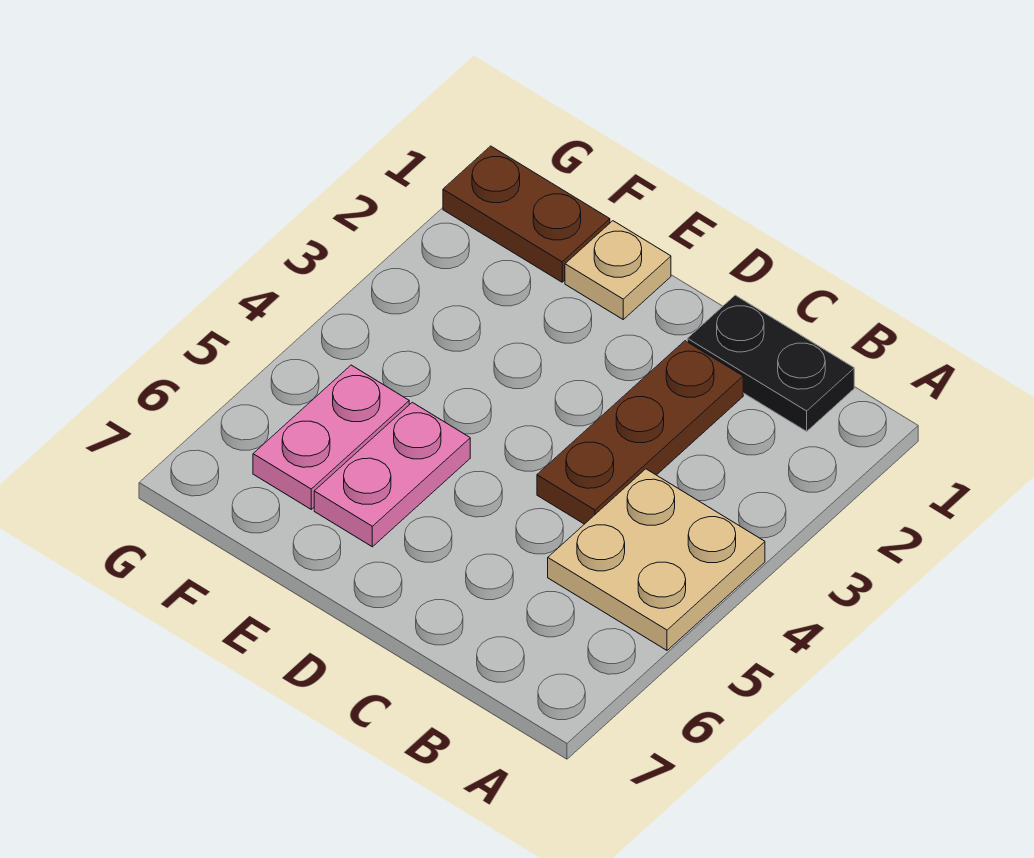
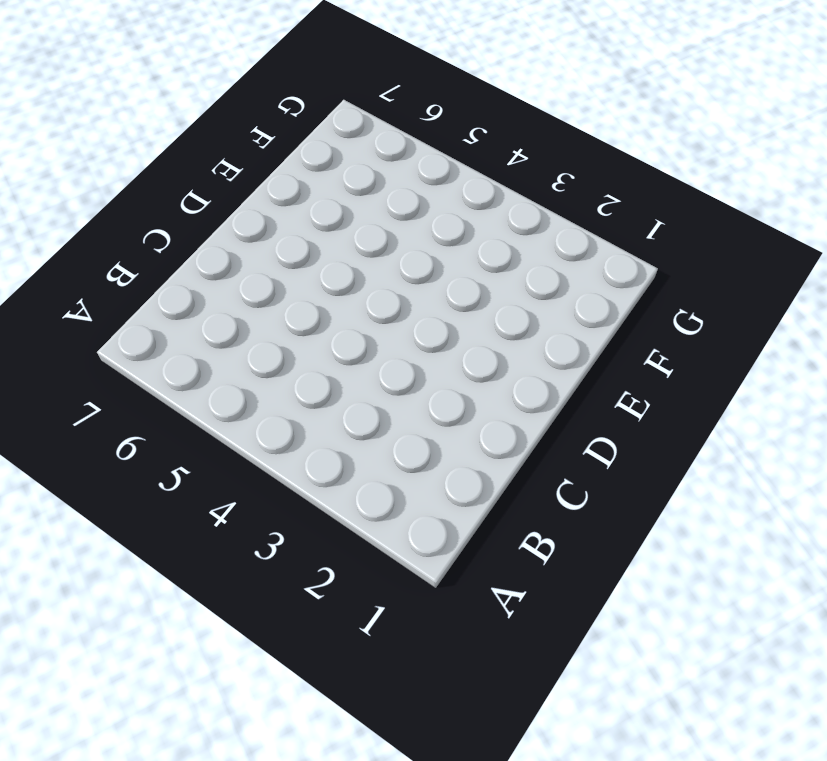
none -> tan 2x2 plate [548,469,765,650]
none -> black 1x2 plate [687,295,854,431]

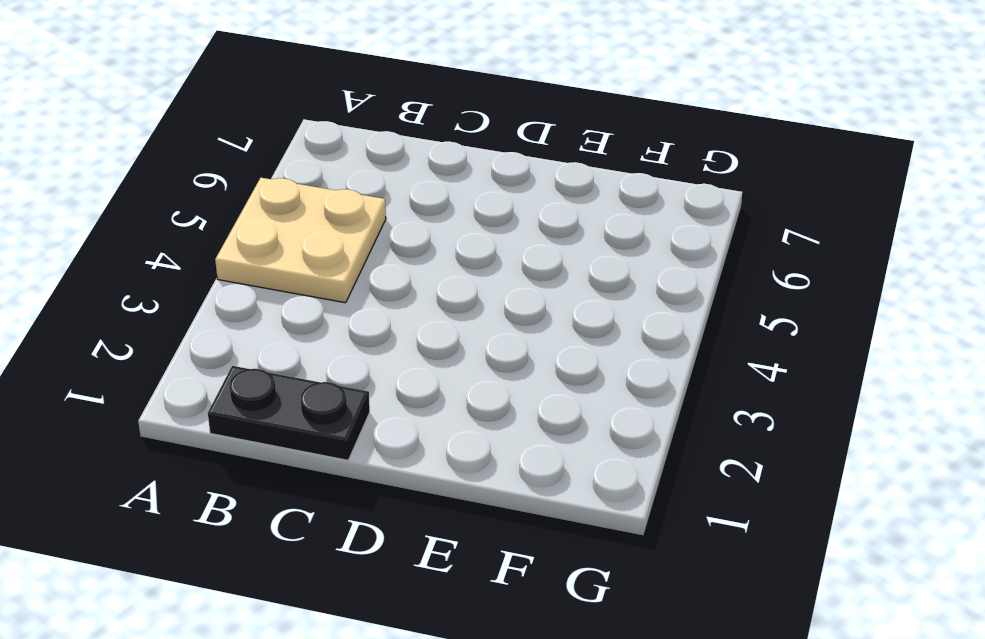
none -> brown 1x3 plate [537,341,743,524]
none -> tan 1x1 plate [565,221,671,319]

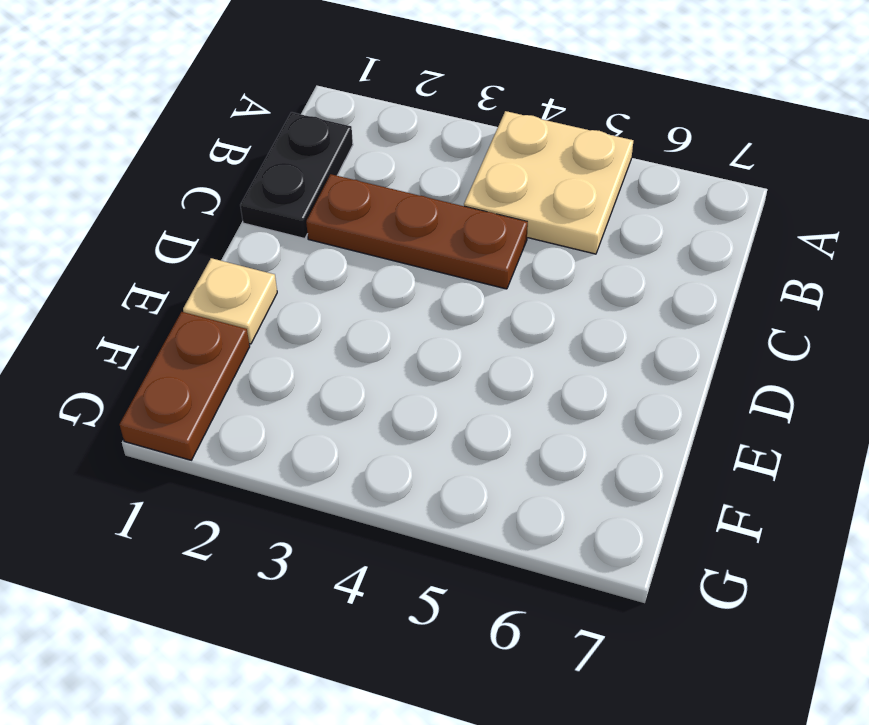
none -> pink 1x2 plate [314,402,470,547]
none -> pink 1x2 plate [253,365,409,509]

